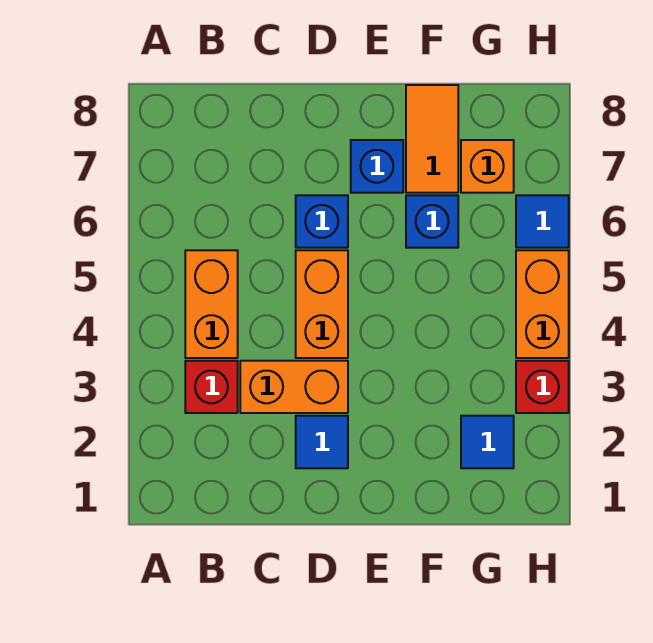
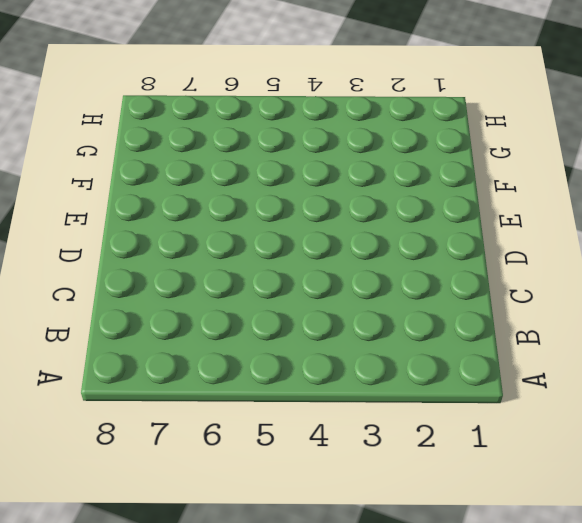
none -> red 1x1 brick [185,361,238,413]
none -> orange 1x2 brick [185,250,238,358]
none -> orange 1x2 brick [240,361,348,413]

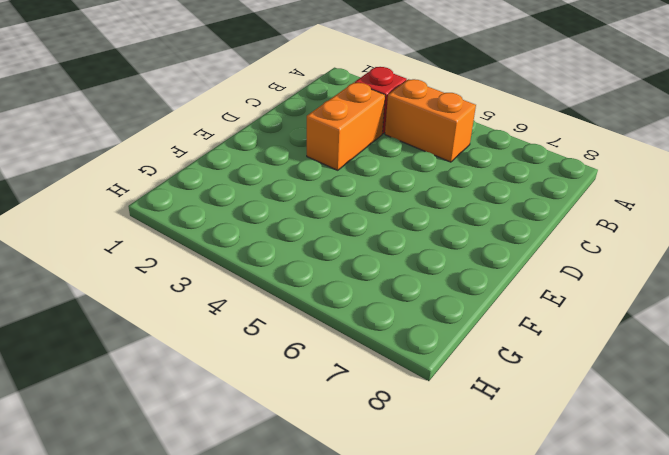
none -> blue 1x1 tile [296,416,348,468]
none -> orange 1x2 brick [296,250,348,358]
none -> blue 1x1 brick [296,195,348,248]

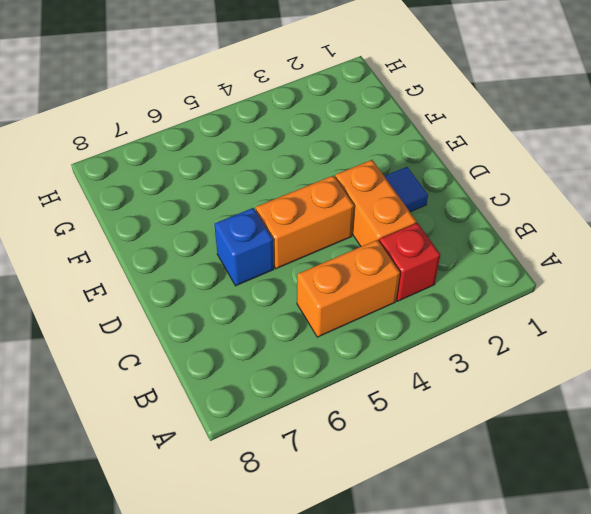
none -> blue 1x1 brick [351,140,403,193]
none -> blue 1x1 brick [406,195,458,248]
none -> orange 1x2 tile [406,85,458,193]

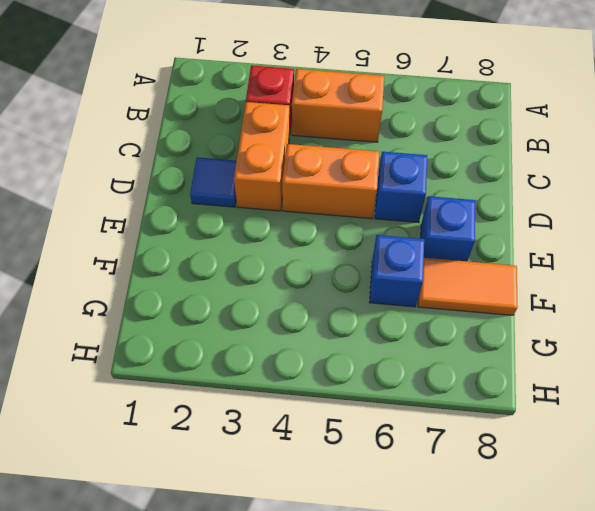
none -> blue 1x1 tile [461,416,514,468]
none -> orange 1x1 brick [461,140,514,193]
none -> red 1x1 brick [516,361,569,413]

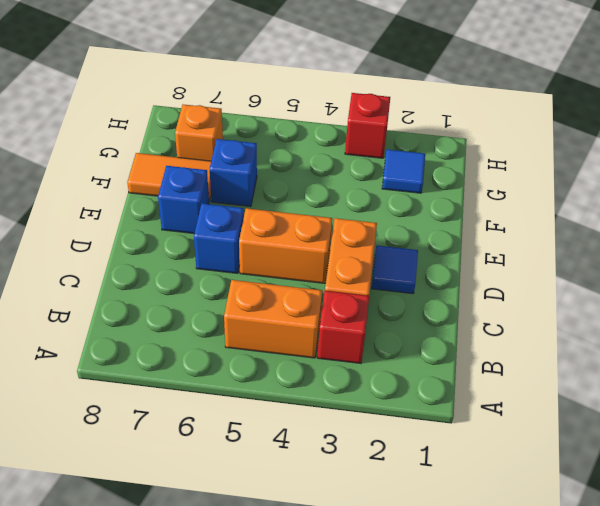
none -> orange 1x2 brick [516,250,569,358]
none -> blue 1x1 tile [516,195,569,248]

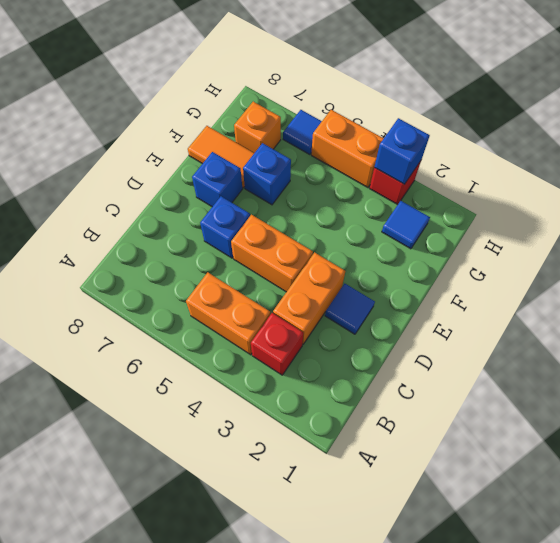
blue 1x1 brick [374,118,430,184] -> none

